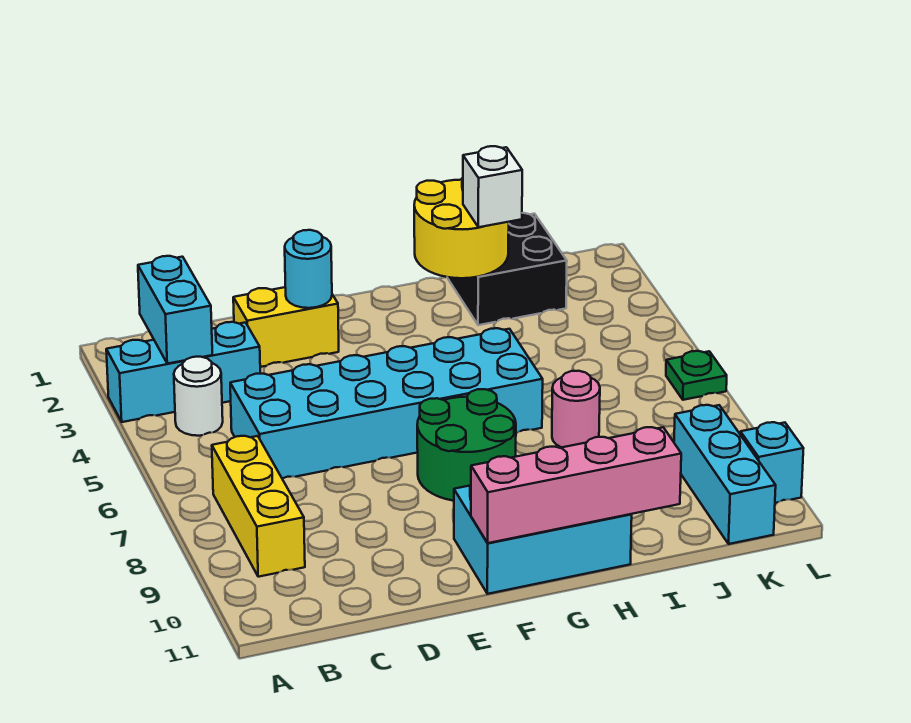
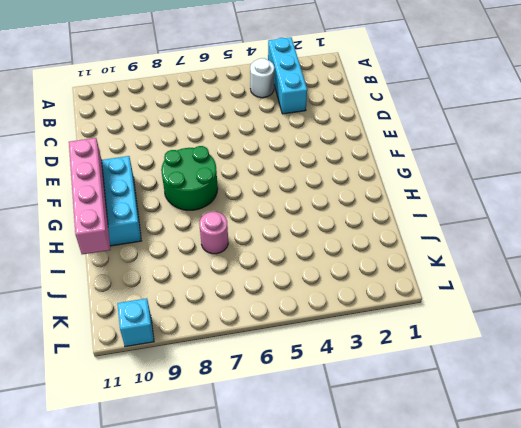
none -> yellow 1x3 brick [212,436,305,577]
none -> cyan 2x6 brick [230,328,543,478]
none -> yellow 1x2 brick [233,287,339,367]

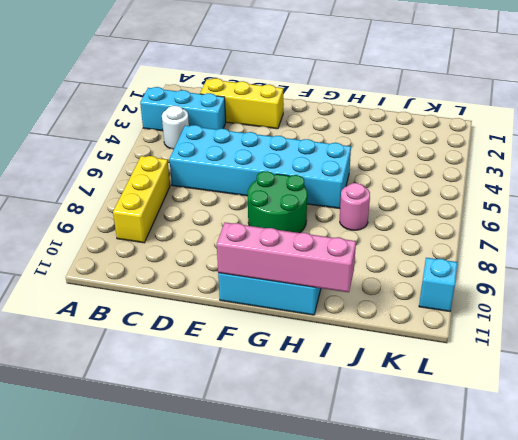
yellow 1x3 brick [200,78,283,129] -> yellow 1x2 brick [233,287,339,367]
none -> black 2x2 brick [447,213,567,325]
none -> cyan 1x3 brick [674,405,776,544]
none -> green 1x1 plate [666,351,727,400]

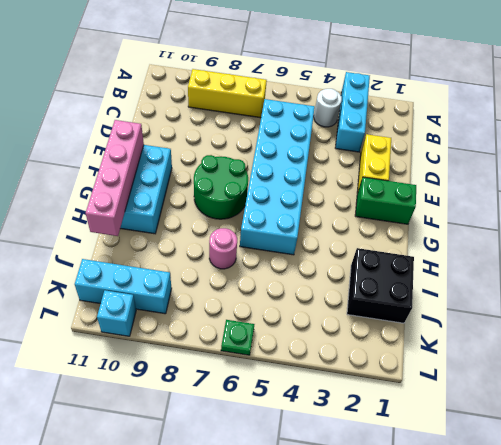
green 1x2 brick [355,177,416,224] -> none
none -> cyan 1x2 brick [138,256,212,364]
none -> cyan 1x1 round brick [285,230,332,308]
none -> yellow 2x2 round brick [414,178,509,278]

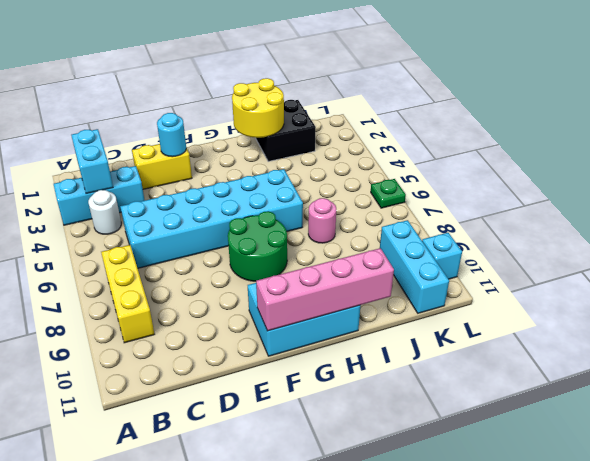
none -> white 1x1 brick [463,146,522,227]

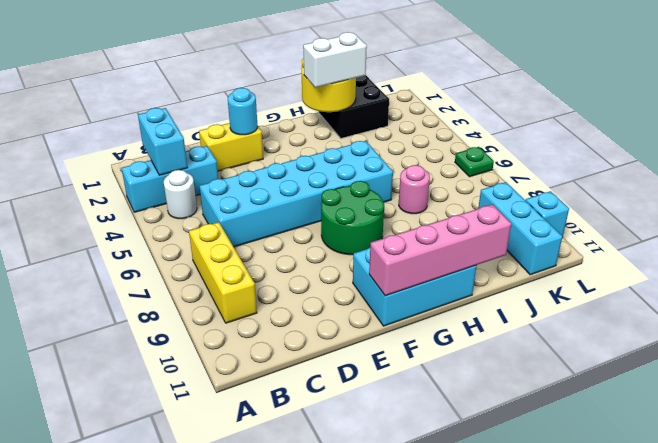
white 1x2 brick [303,32,367,88] -> white 1x1 brick [463,146,522,227]

